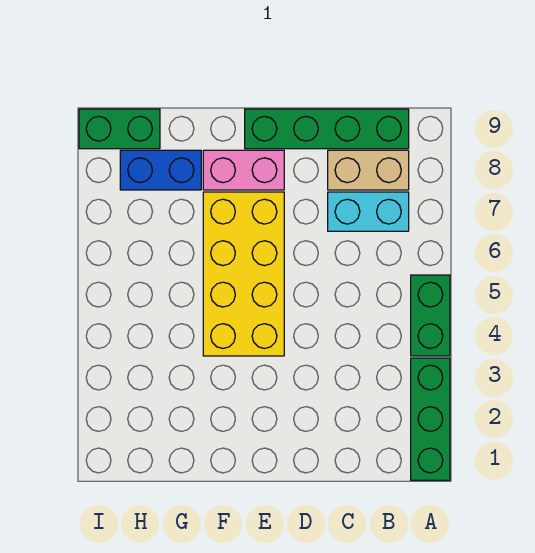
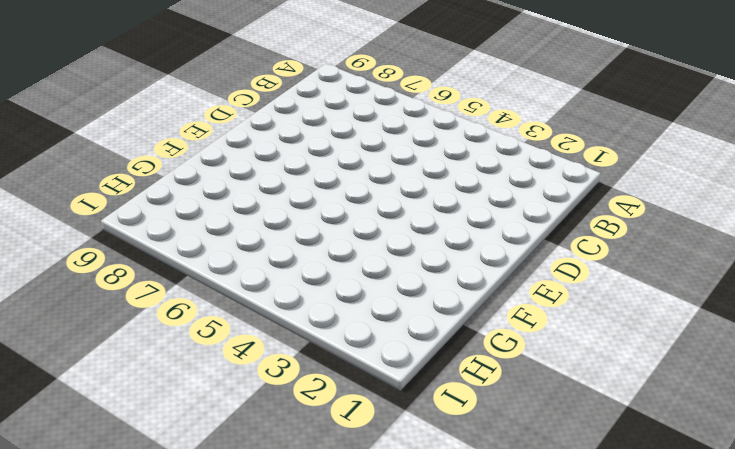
none -> green 1x3 brick [411,358,450,480]
none -> green 1x2 brick [411,275,450,356]

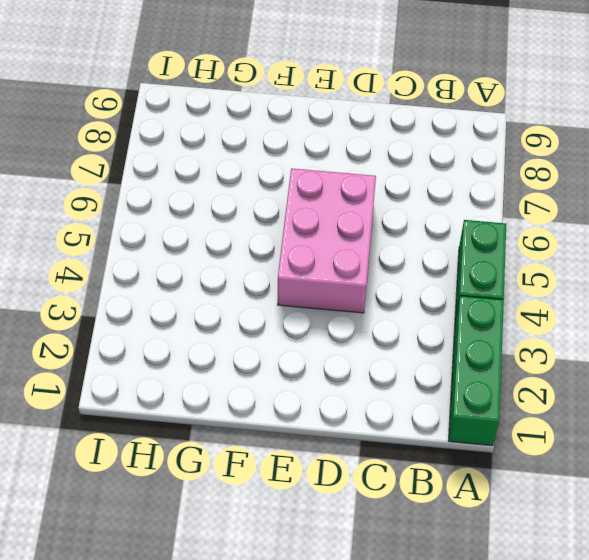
pink 2x3 brick [278,168,376,313] -> yellow 2x4 brick [203,192,284,356]
none -> cyan 1x2 brick [328,192,409,231]
none -> tan 1x2 brick [328,150,409,190]

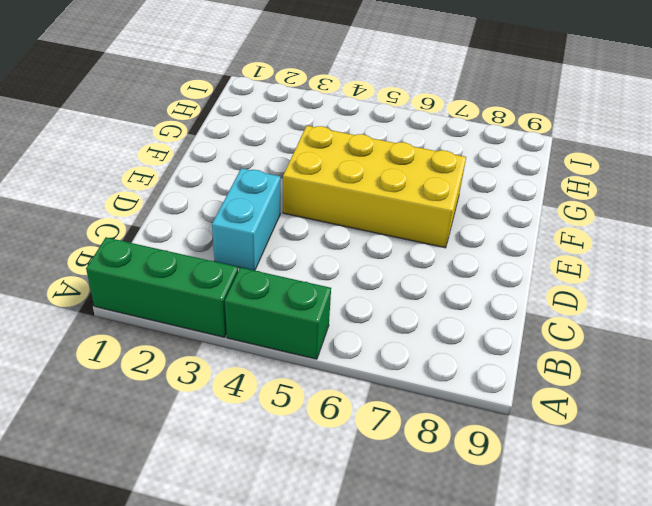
cyan 1x2 brick [212,168,280,270] -> cyan 1x2 brick moved to [328,192,409,231]
none -> tan 1x2 brick [328,150,409,190]
none -> green 1x4 brick [245,109,409,149]

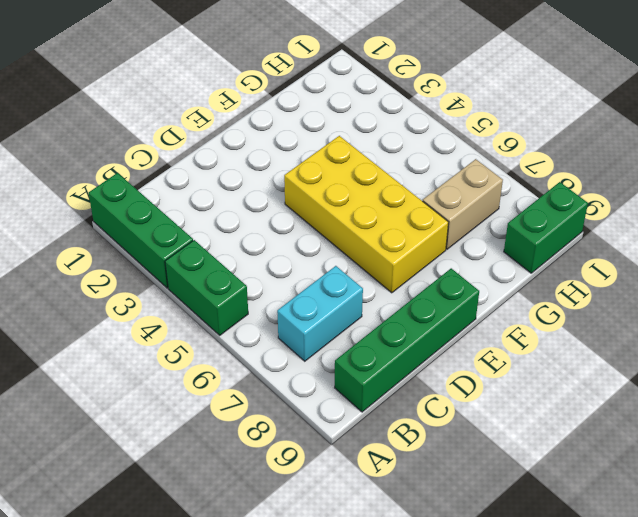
tan 1x2 brick [423,159,503,249] -> tan 1x2 brick moved to [328,150,409,190]
none -> pink 1x2 brick [203,150,284,190]
none -> blue 1x2 brick [120,150,201,190]

